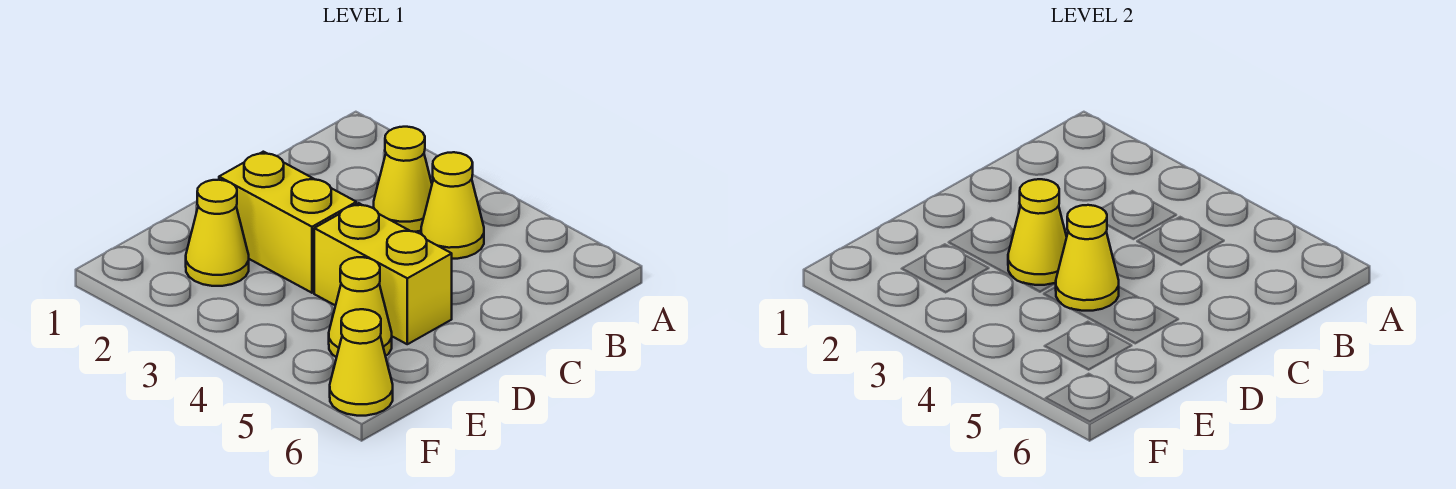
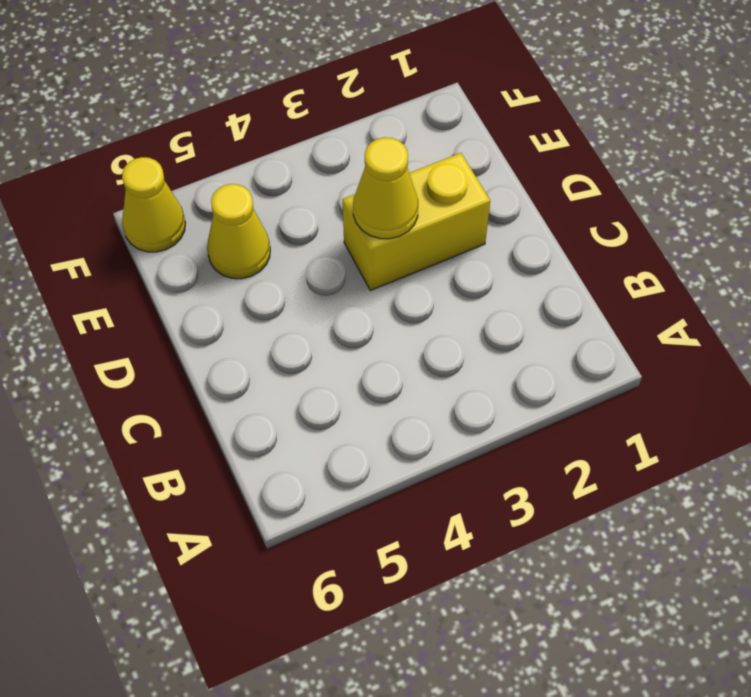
none -> yellow 1x1 cone [374,127,432,232]
none -> yellow 1x1 cone [421,152,484,259]

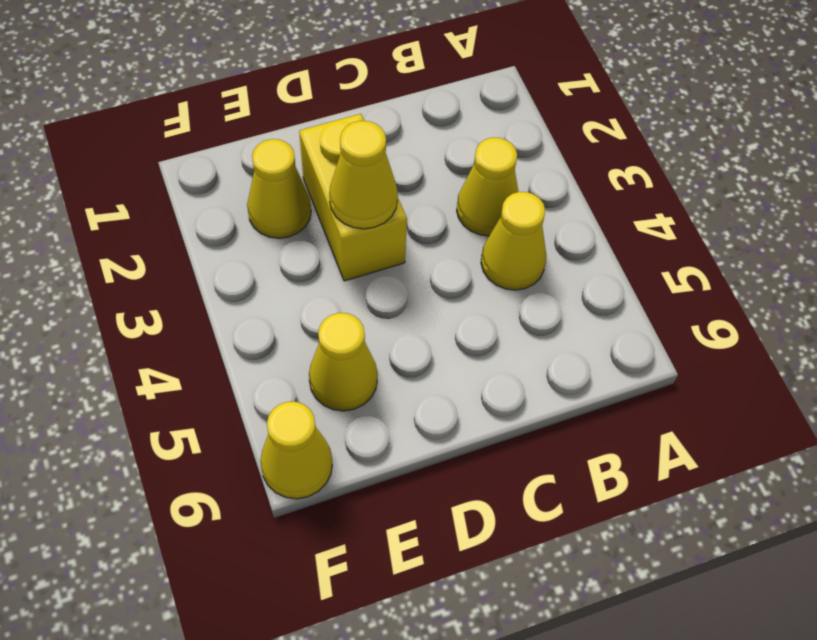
none -> yellow 1x2 brick [314,203,452,344]
none -> yellow 1x1 cone [1056,205,1119,311]

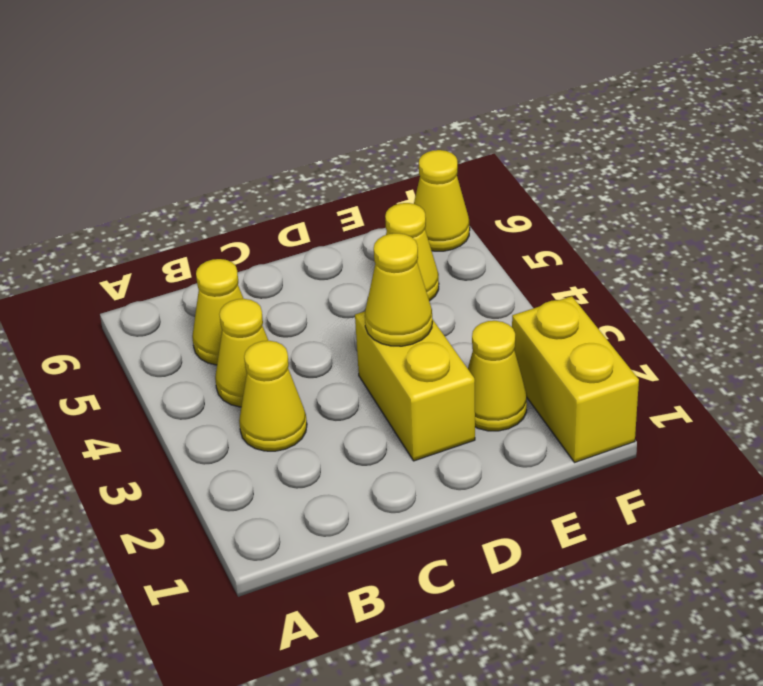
yellow 1x1 cone [192,259,244,365] -> yellow 1x1 cone moved to [1056,205,1119,311]
yellow 1x2 brick [512,296,639,463] -> yellow 1x2 brick moved to [314,203,452,344]

